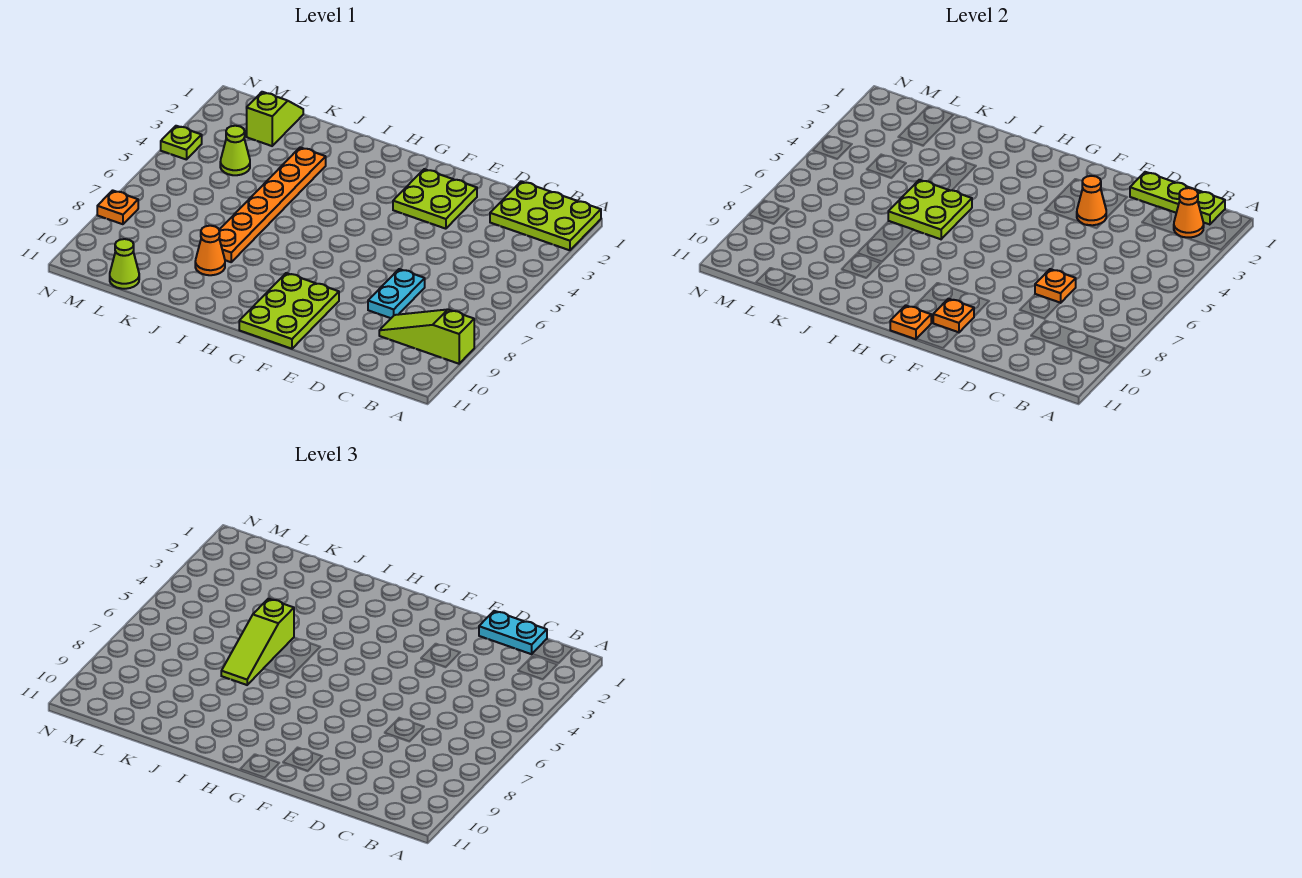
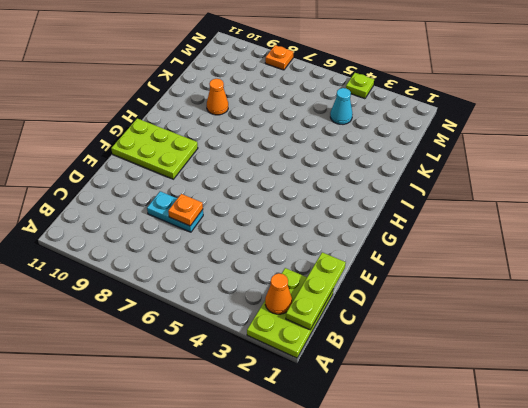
cyan 1x1 cone [330,88,353,124] -> lime 1x1 cone [220,126,250,175]
none -> lime 1x3 slope [379,309,474,364]
none -> lime 2x2 plate [393,169,477,229]
none -> orange 1x6 plate [219,147,326,262]

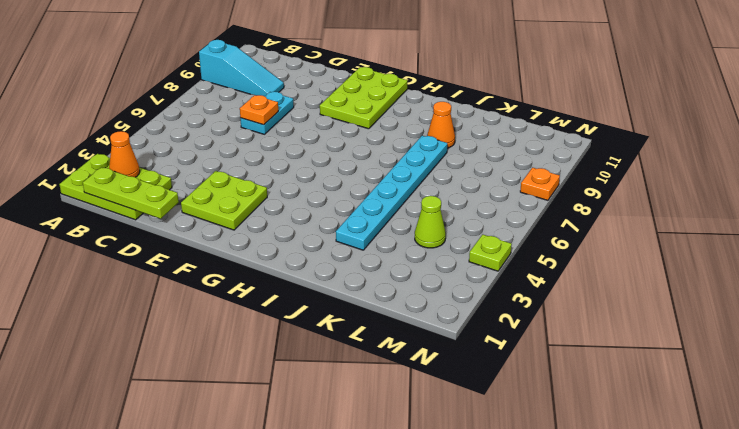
cyan 1x3 slope [199,40,284,96] -> lime 1x3 slope [379,309,474,364]
cyan 1x6 plate [336,136,447,250] -> orange 1x6 plate [219,147,326,262]
none -> lime 1x2 slope [247,92,303,146]
none -> lime 1x1 cone [110,239,139,289]
none -> orange 1x1 cone [1077,176,1106,225]

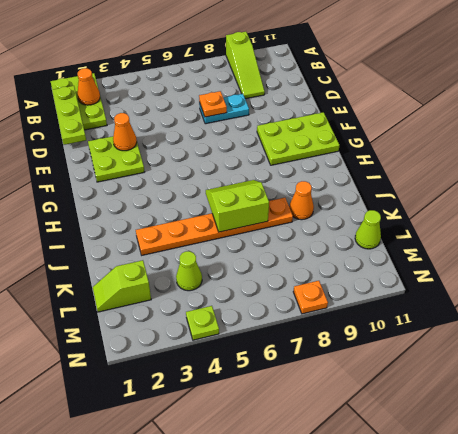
lime 2x2 slope [206,180,269,232] -> lime 2x2 plate [888,180,972,239]
none -> orange 1x1 plate [933,299,974,333]
none -> orange 1x1 plate [890,305,931,339]
none -> cyan 1x2 plate [479,611,547,654]

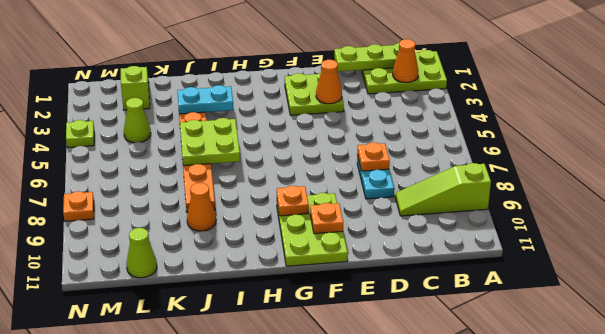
orange 1x1 plate [277,186,309,216] -> orange 1x1 plate moved to [890,305,931,339]
cyan 1x2 plate [177,85,233,114] -> cyan 1x2 plate moved to [479,611,547,654]
none -> lime 1x3 slope [221,599,294,685]

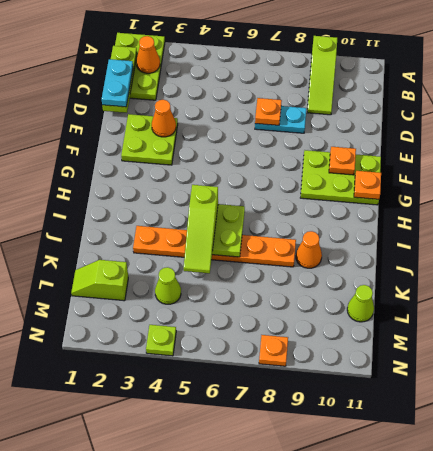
lime 1x3 slope [184,185,218,273] -> lime 1x3 slope turned to [221,599,294,685]

